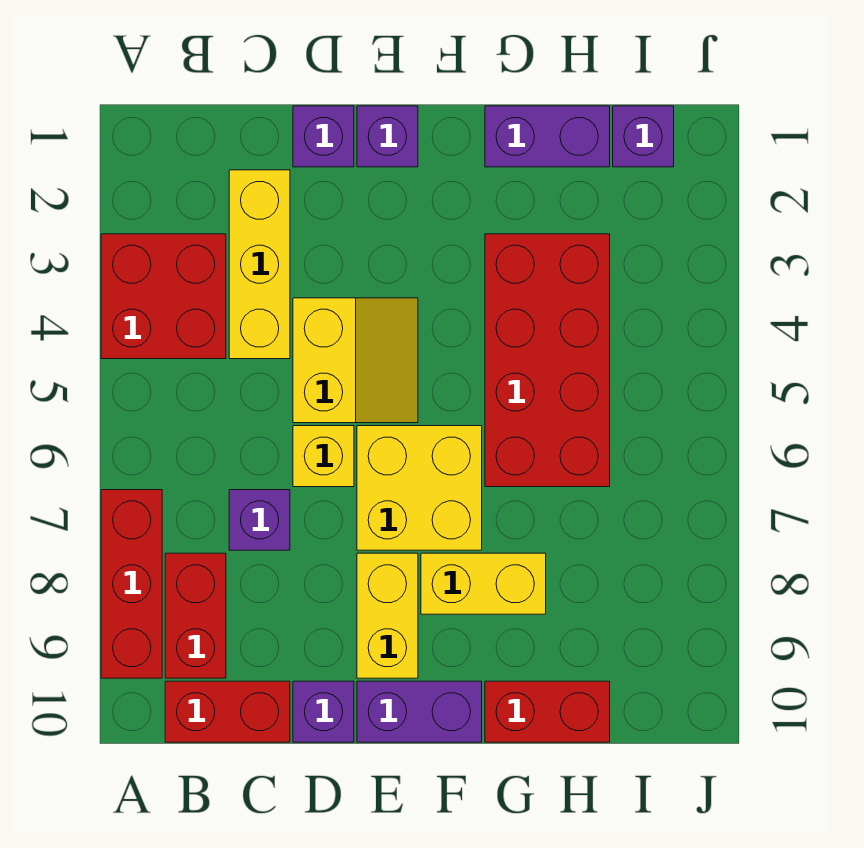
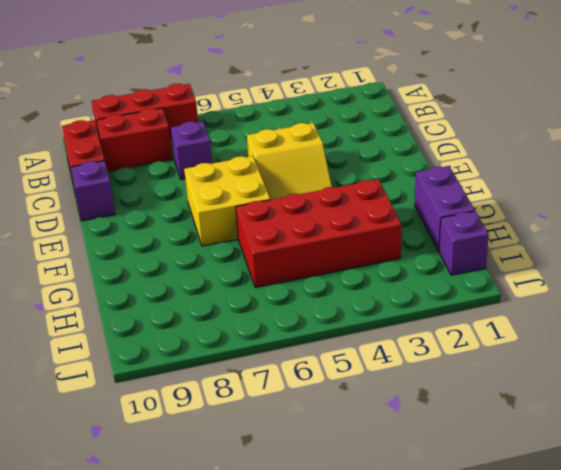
none -> red 2x2 brick [101,234,226,359]
none -> yellow 1x3 brick [229,170,290,359]
none -> purple 1x1 brick [293,106,354,167]

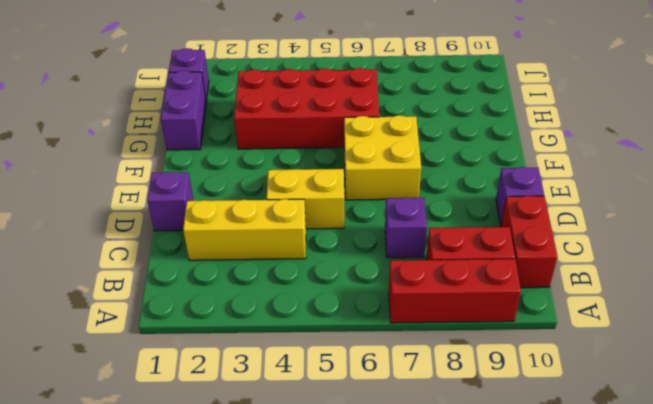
none -> red 2x2 brick [101,234,226,359]
none -> yellow 1x1 brick [293,426,354,487]
none -> purple 1x1 brick [357,106,418,167]

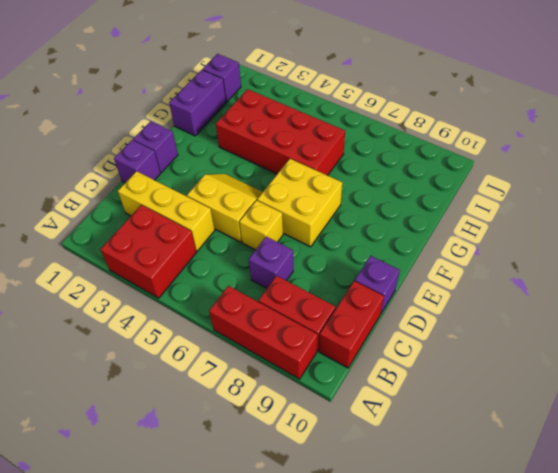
none -> yellow 1x2 brick [357,553,418,678]
none -> purple 1x2 brick [357,681,482,742]
none -> yellow 1x2 brick [421,553,546,614]

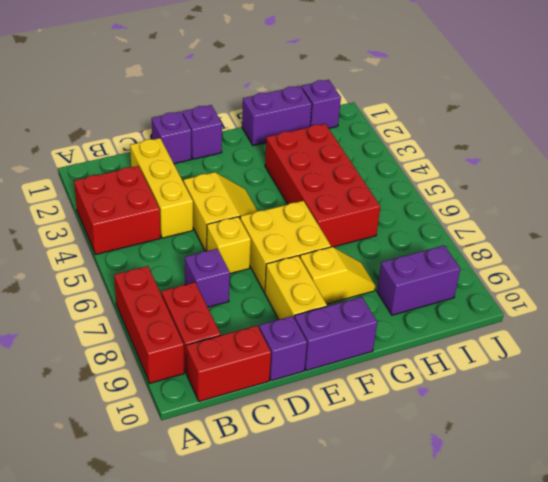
yellow 1x2 slope [300,247,375,304] -> yellow 1x2 brick [421,553,546,614]
purple 1x2 brick [377,246,460,315] -> none
none -> red 1x2 brick [485,681,610,742]

